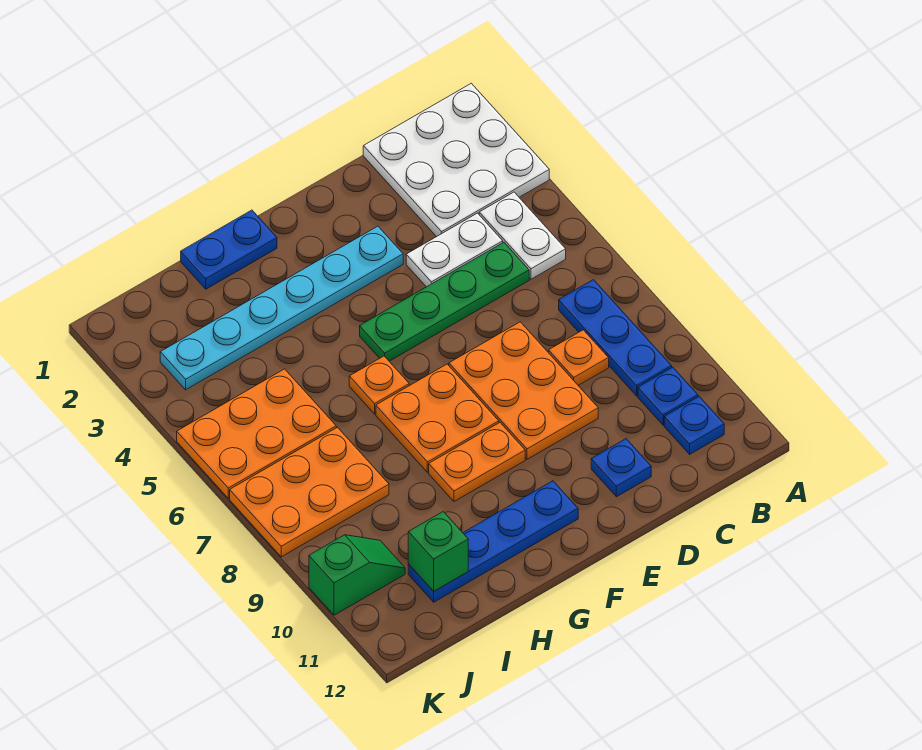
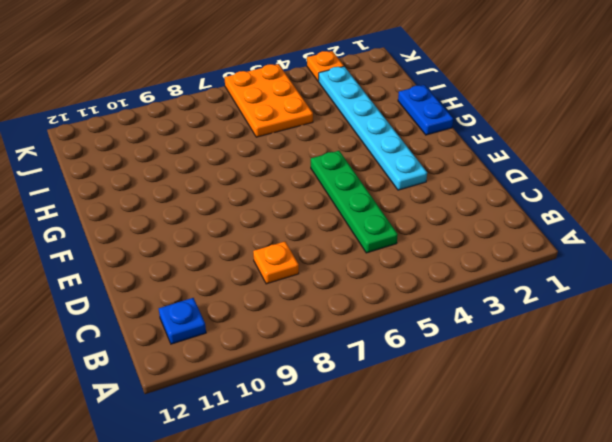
orange 1x1 plate [307,51,344,81] -> orange 1x1 plate moved to [349,356,409,414]
none -> white 3x3 plate [363,83,549,237]
none -> white 1x2 plate [479,192,566,279]
none -> blue 1x3 plate [559,280,672,396]

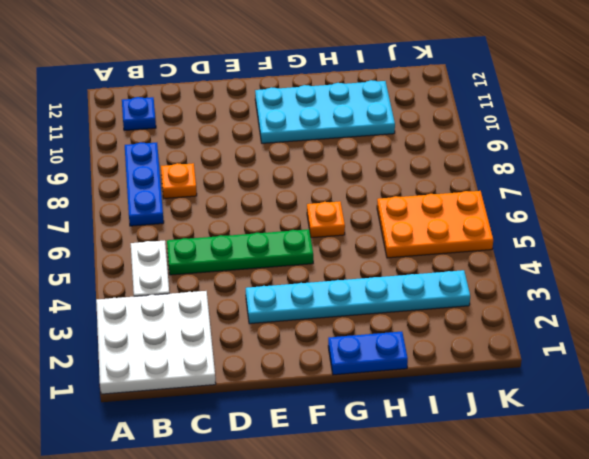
cyan 2x4 plate [255,80,395,143] -> blue 1x4 plate [408,481,578,602]
none -> blue 1x1 plate [638,367,698,425]
none -> white 1x2 plate [406,213,503,287]
none -> orange 2x3 plate [449,322,598,459]

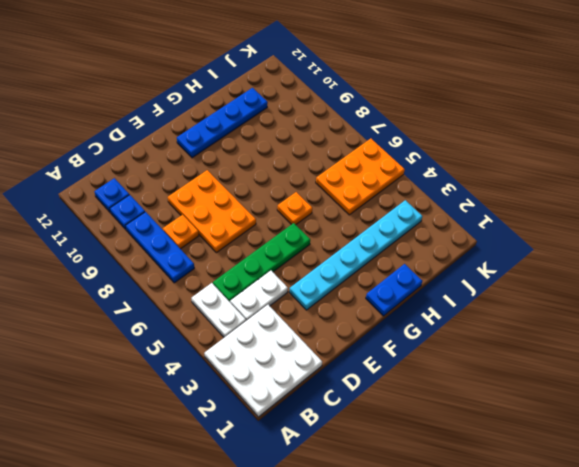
none -> blue 1x1 plate [591,439,651,497]
none -> orange 2x2 plate [376,364,499,472]
none -> orange 1x2 plate [429,423,525,501]

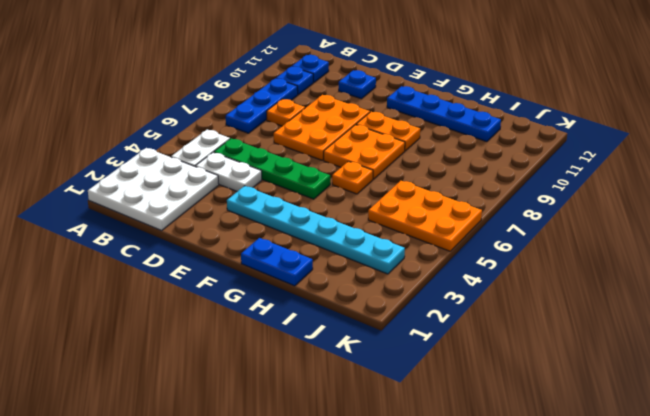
none -> orange 2x3 plate [230,427,389,557]
none -> green 1x2 slope [309,535,405,615]
none -> green 1x1 brick [408,512,468,591]

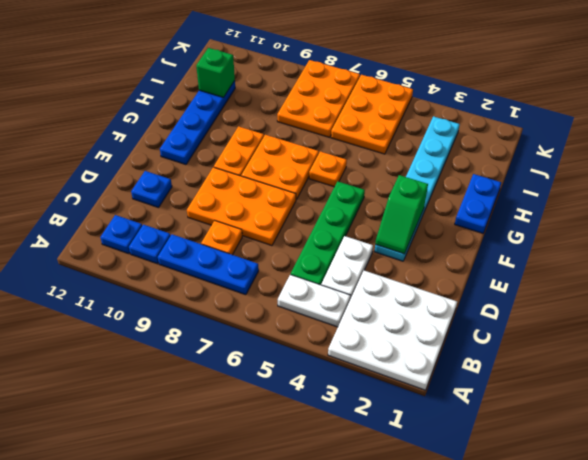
green 1x2 slope [375,175,428,254] -> green 1x2 slope moved to [309,535,405,615]

